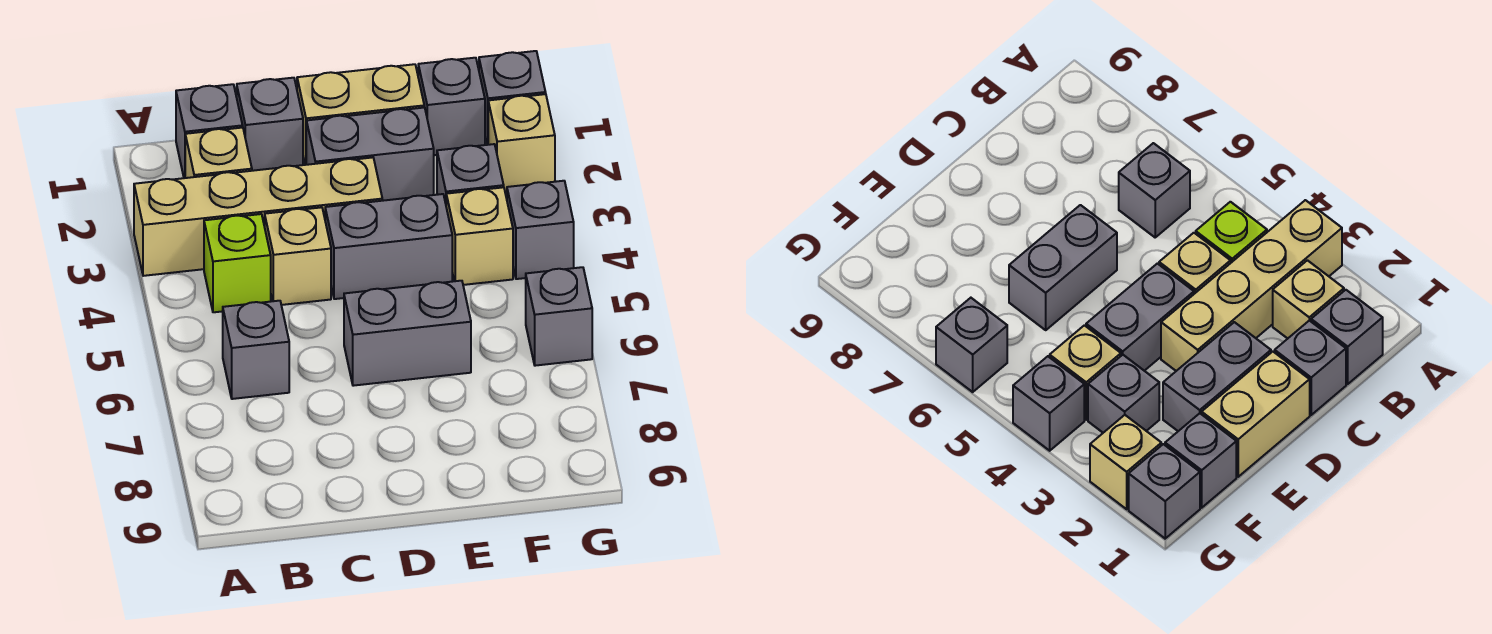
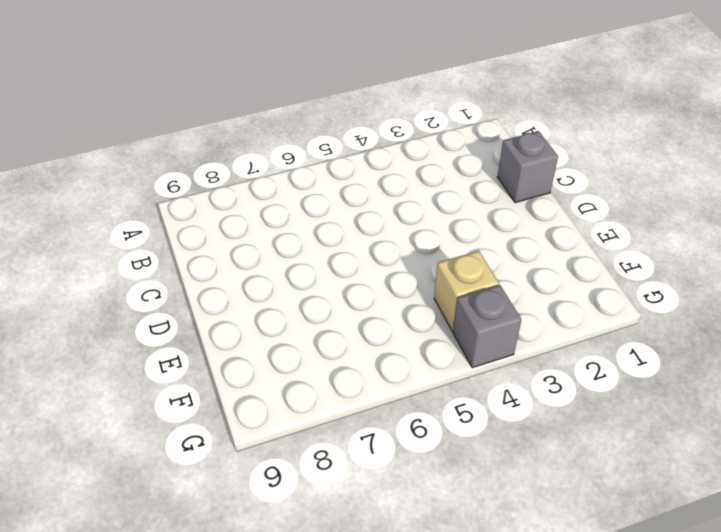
none -> tan 1x4 brick [134,157,382,276]
none -> grey 1x1 brick [176,84,243,178]
none -> tan 1x1 brick [185,128,252,178]

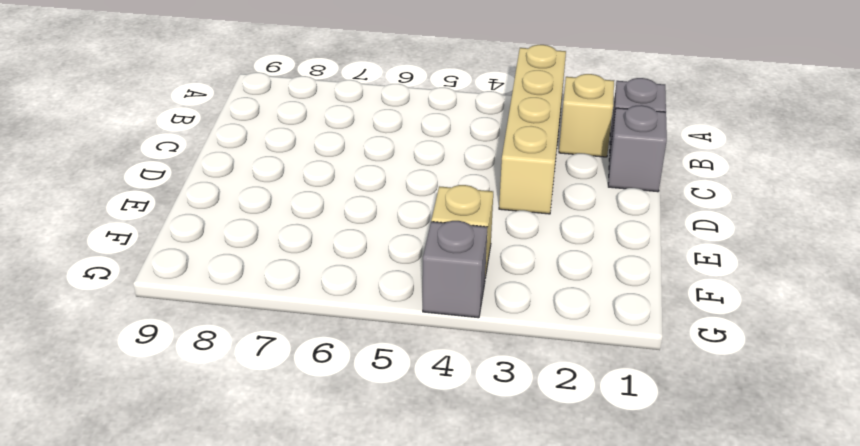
none -> lime 1x1 brick [204,214,271,312]
none -> grey 1x1 brick [223,301,289,399]
none -> tan 1x1 brick [265,207,331,305]

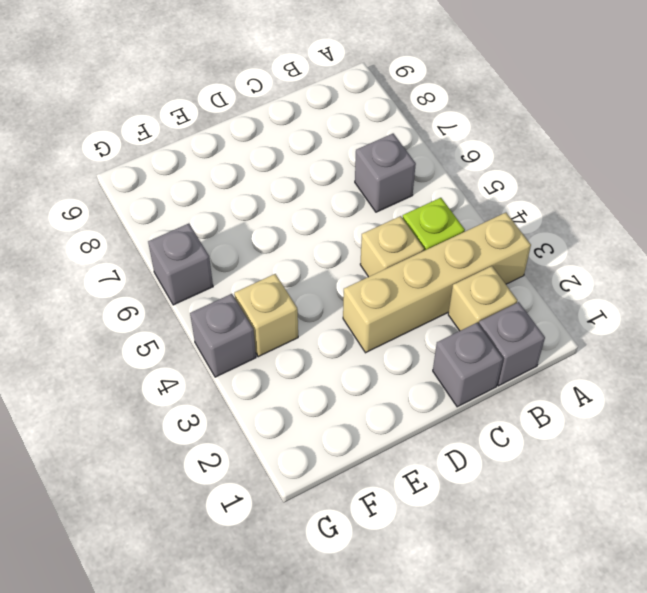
none -> tan 1x2 brick [297,64,424,165]
none -> grey 1x2 brick [306,107,434,201]
none -> grey 1x2 brick [325,194,452,299]

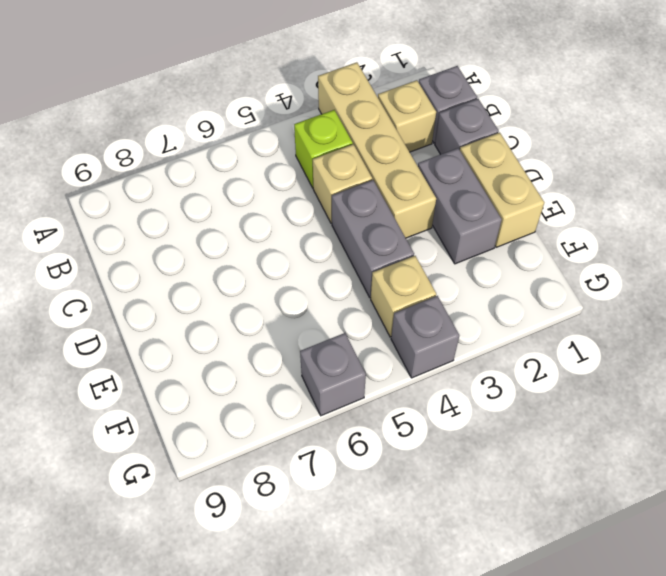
none -> grey 1x1 brick [223,301,289,399]
none -> grey 1x2 brick [344,281,471,386]
none -> grey 1x1 brick [418,58,485,155]

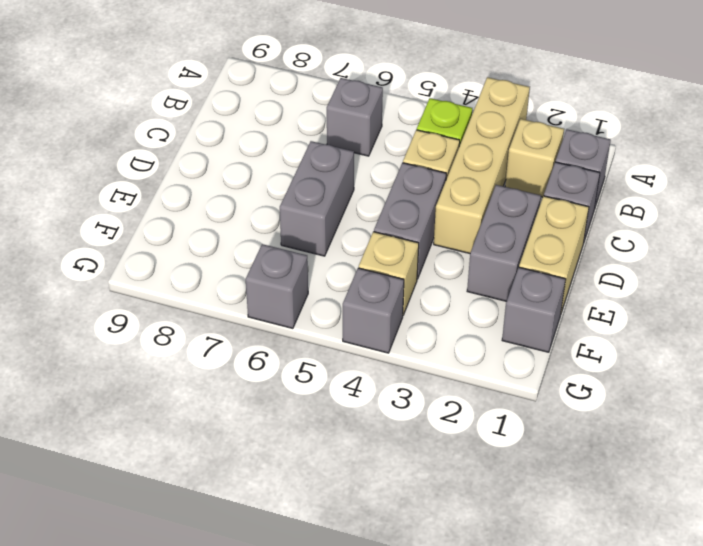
none -> grey 1x1 brick [437,144,504,203]
none -> grey 1x1 brick [479,51,546,145]
none -> tan 1x1 brick [488,94,555,192]

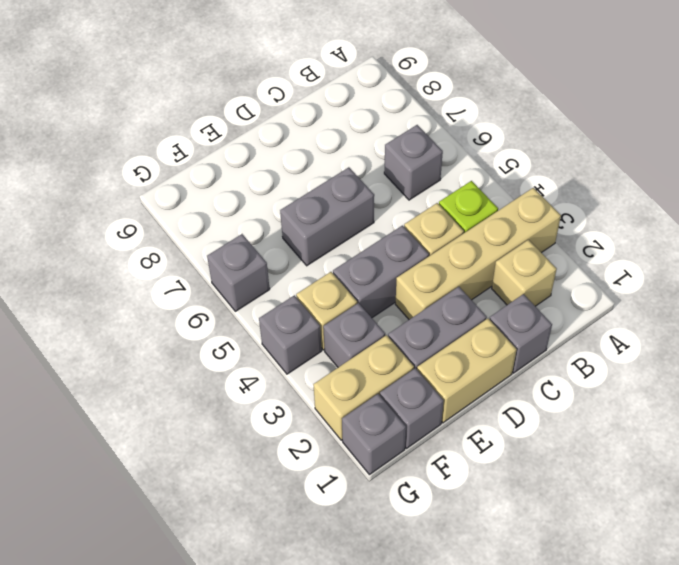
tan 1x2 brick [313,335,414,440] -> tan 1x1 brick [488,94,555,192]
none -> grey 1x1 brick [176,84,243,178]

